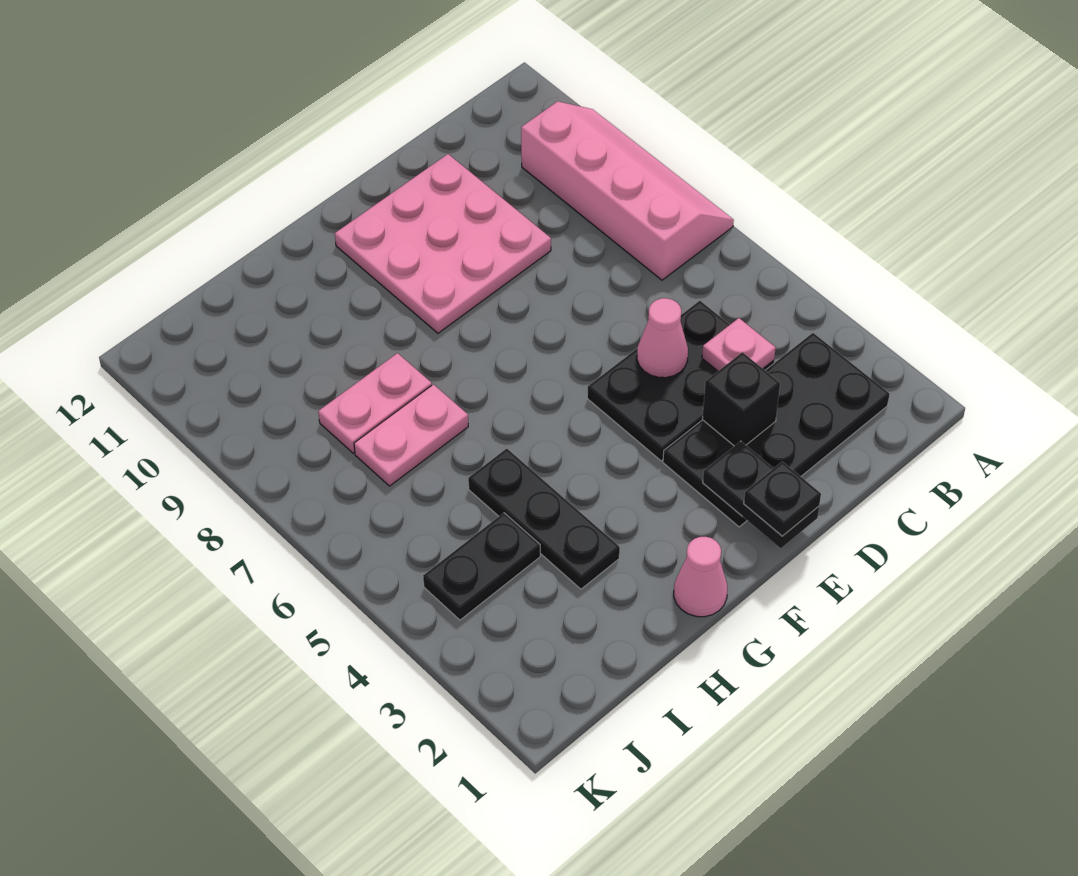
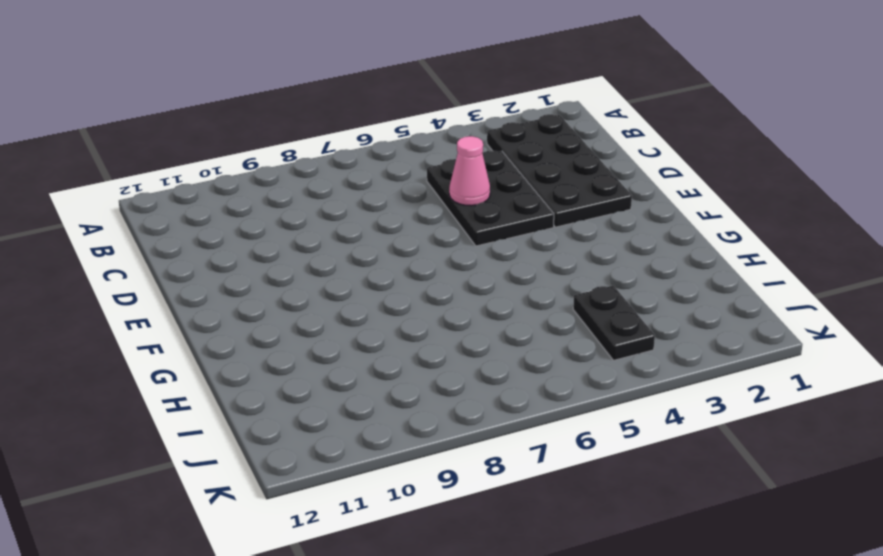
none -> pink 2x4 slope [521,101,734,280]
none -> pink 3x3 plate [335,154,551,333]
none -> pink 1x1 cone [674,537,727,617]

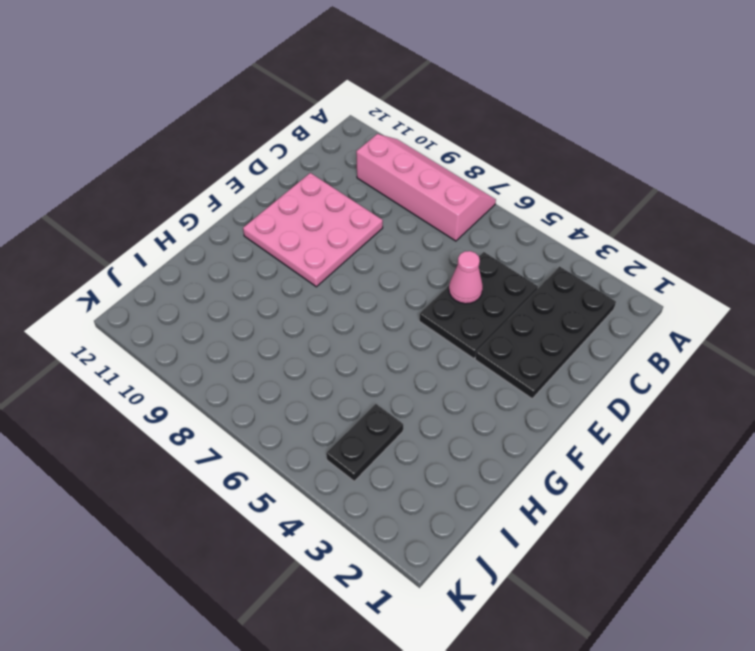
none -> pink 1x1 cone [674,537,727,617]
none -> black 1x3 plate [468,449,620,589]
none -> pink 1x2 plate [354,384,468,486]

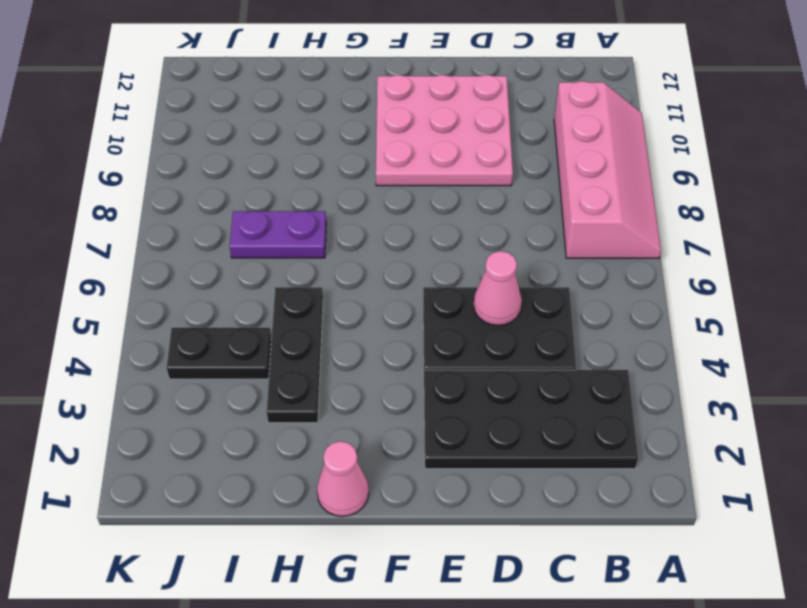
purple 1x2 plate [230,211,326,258] -> pink 1x2 plate [354,384,468,486]
none -> pink 1x2 plate [318,353,432,453]
none -> pink 1x1 plate [702,318,776,371]
none -> black 1x1 brick [702,352,780,446]

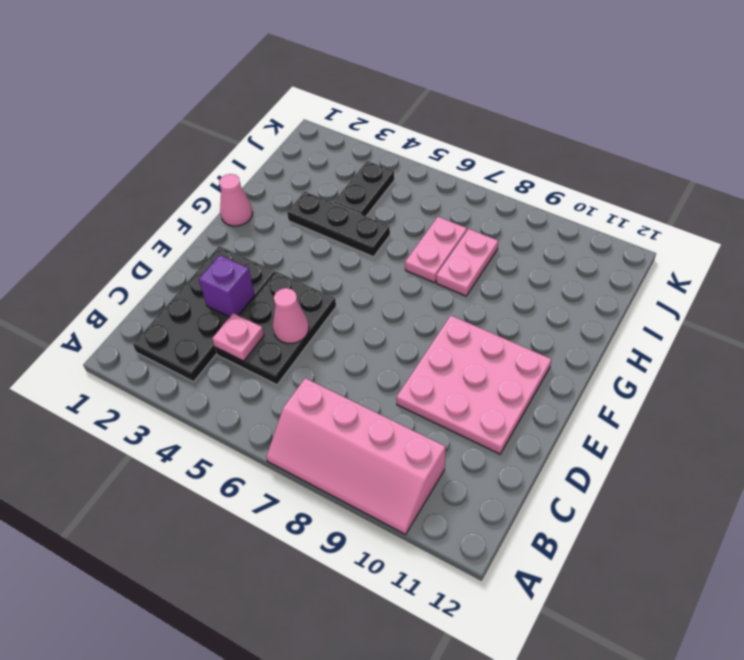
purple 1x1 brick [199,255,255,317] -> black 1x1 brick [702,352,780,446]
none -> black 1x2 plate [703,441,819,548]
none -> black 1x1 plate [744,462,821,536]

